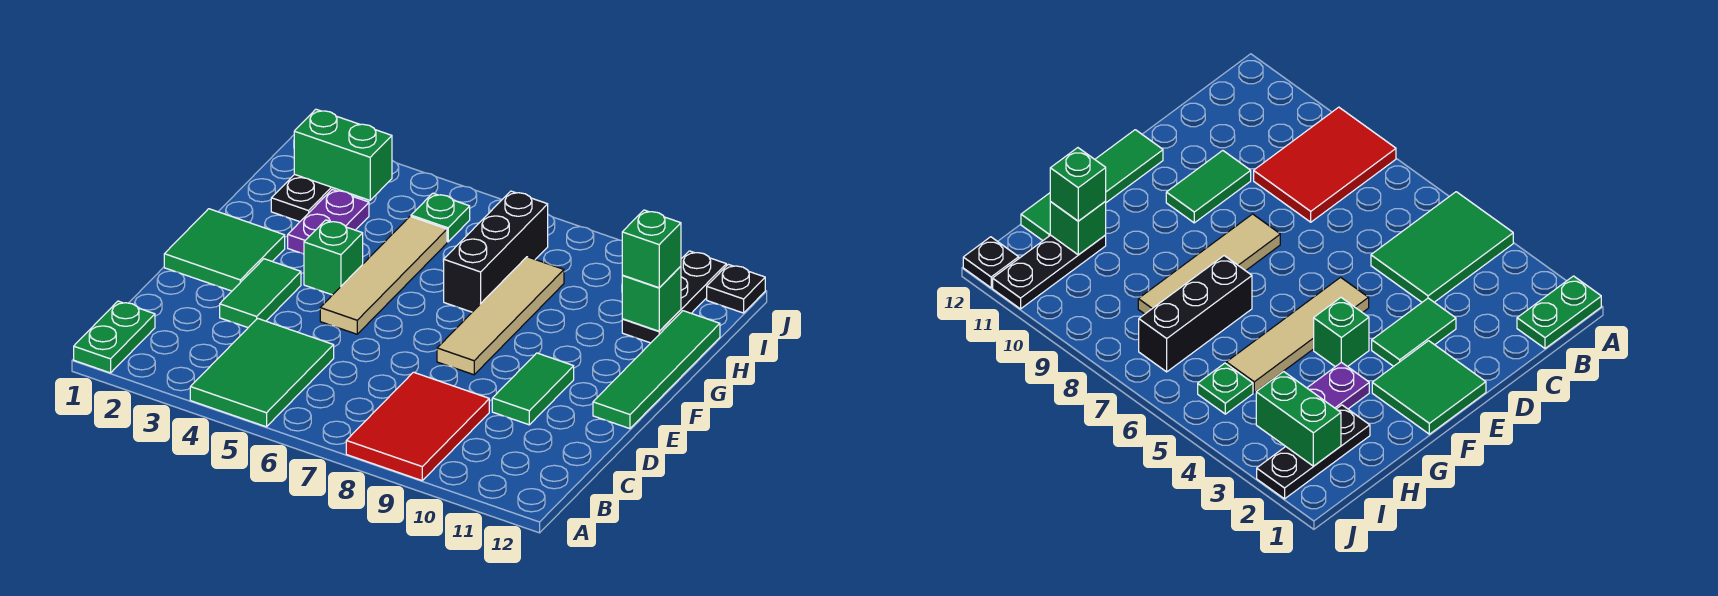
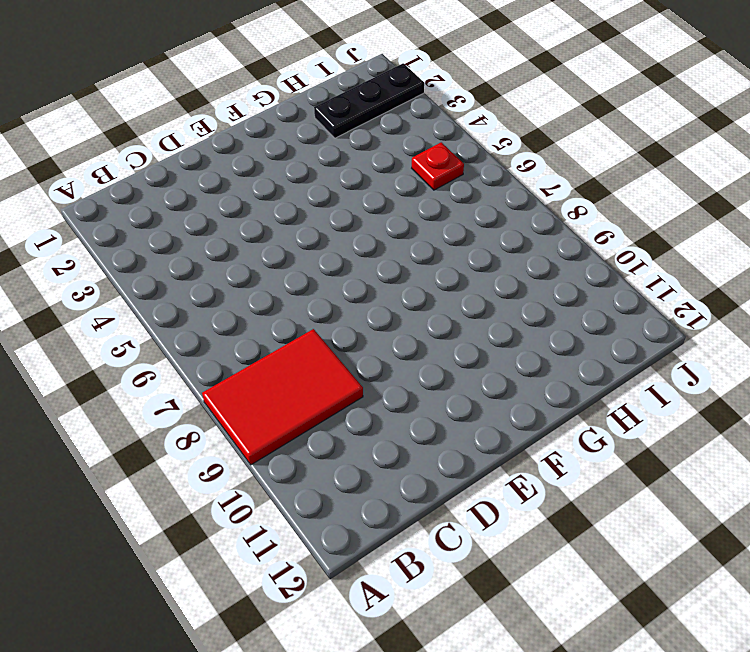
red 1x1 plate [412,142,464,190] -> green 1x1 plate [411,193,470,242]
none -> green 1x2 plate [74,301,155,373]
none -> green 2x3 tile [190,318,334,427]
none -> green 1x2 tile [220,259,301,327]

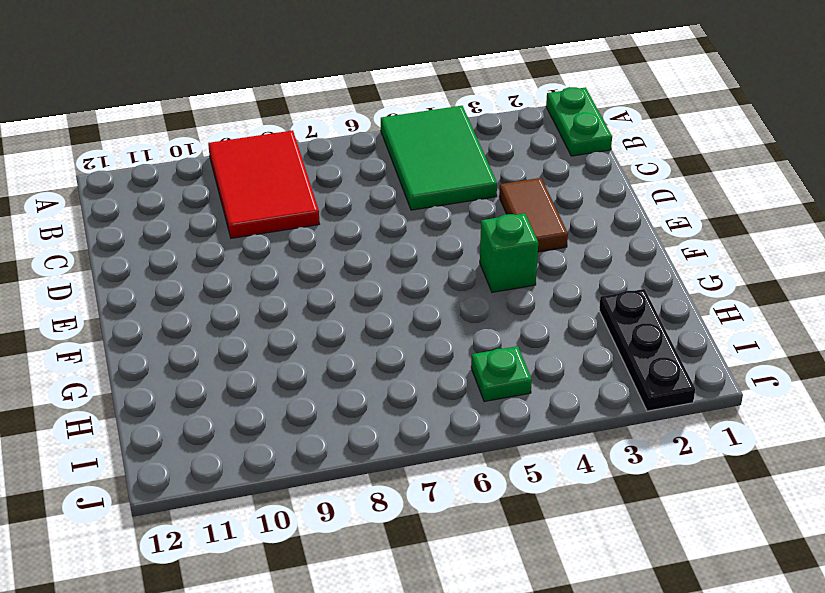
brown 1x2 tile [499,178,568,252] -> green 1x2 tile [220,259,301,327]
none -> green 1x2 tile [492,353,574,425]
none -> green 2x2 tile [164,209,285,291]
none -> tan 1x4 tile [320,216,447,334]

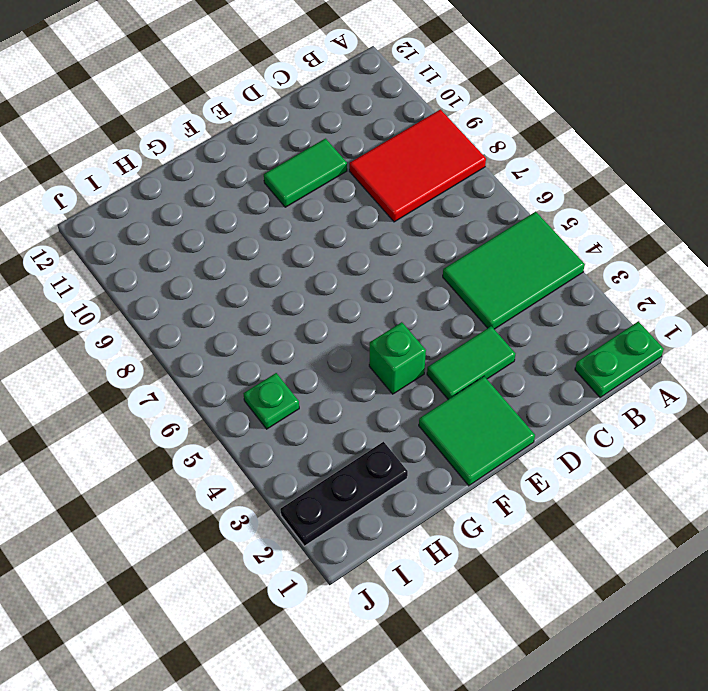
none -> tan 1x4 tile [320,216,447,334]
none -> tan 1x4 tile [437,257,564,375]
none -> green 1x4 tile [593,311,720,429]

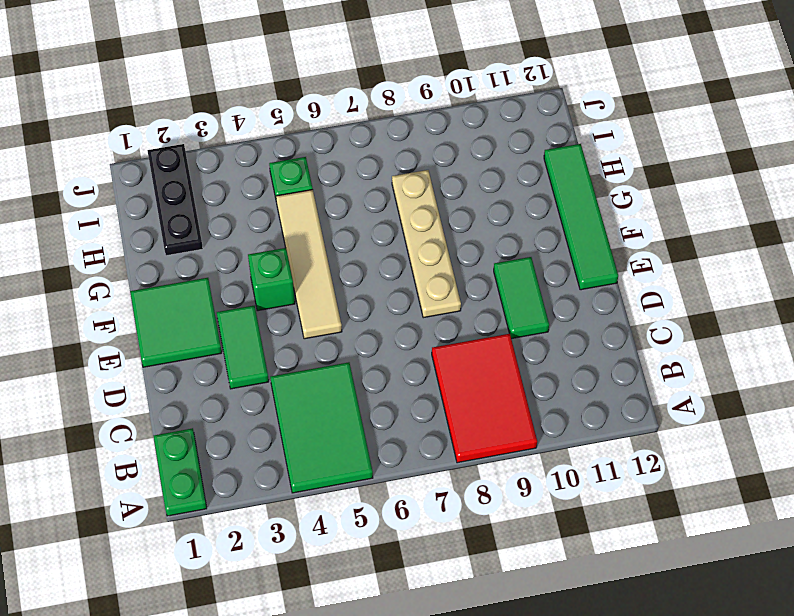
tan 1x4 plate [392,170,461,318] -> tan 1x4 tile [437,257,564,375]
none -> purple 1x2 plate [288,189,369,254]
none -> black 1x3 brick [444,191,548,312]
none -> black 1x3 plate [622,251,726,343]

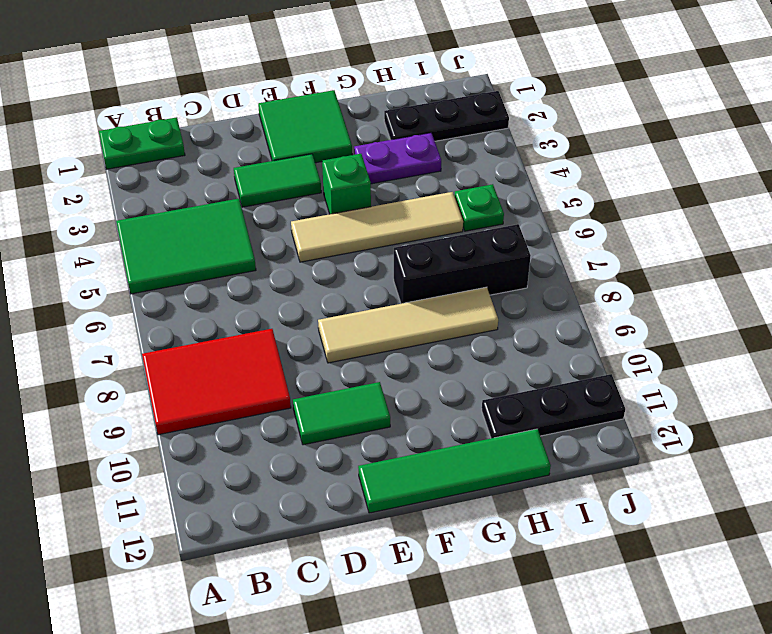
none -> black 1x1 plate [707,264,765,313]
none -> green 1x1 brick [622,266,681,331]
none -> green 1x2 brick [294,109,392,200]

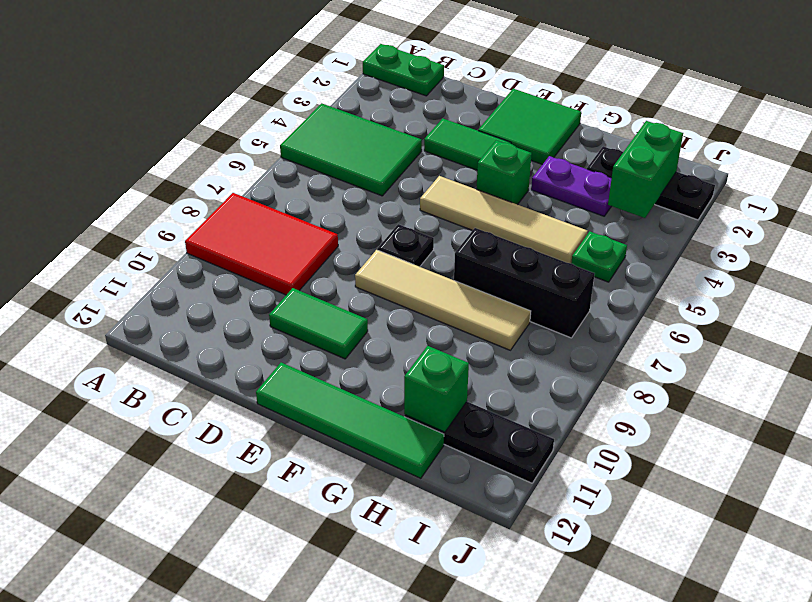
black 1x1 plate [378,224,434,267] -> black 1x1 plate moved to [707,264,765,313]
none -> green 1x1 brick [622,210,681,288]

